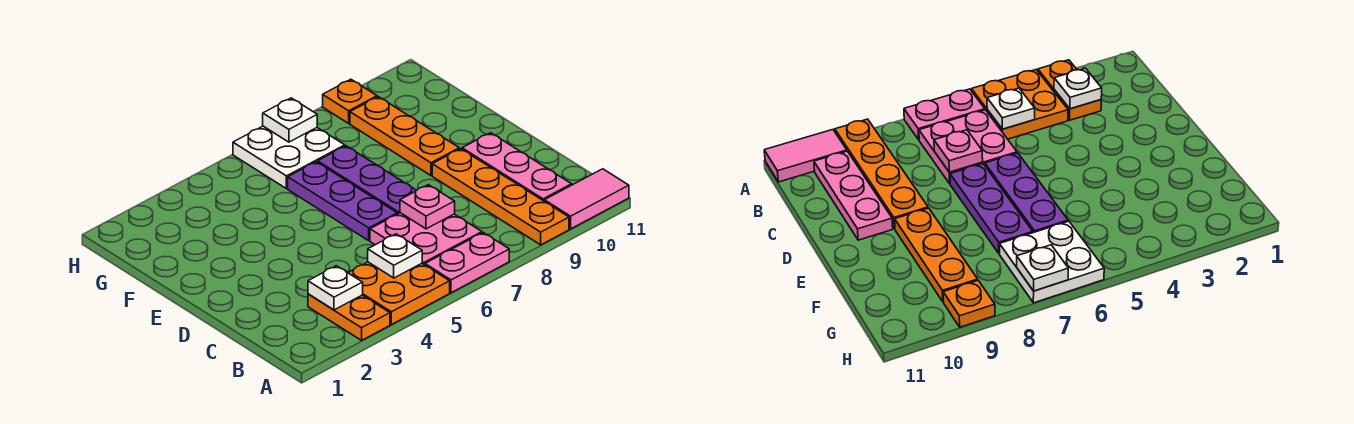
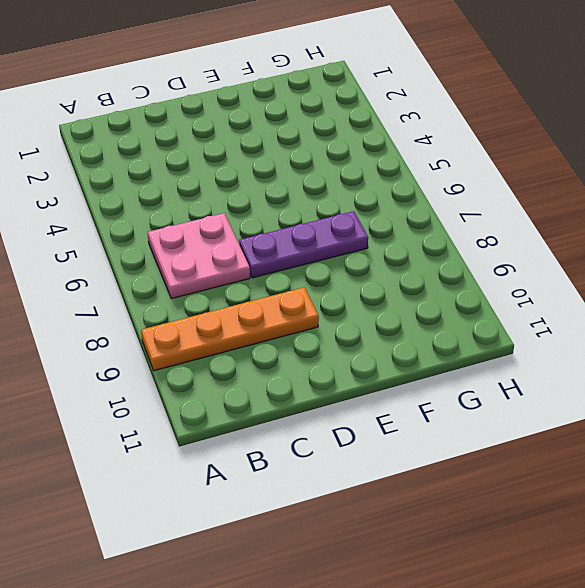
none -> orange 1x2 plate [308,294,390,340]
none -> orange 2x2 plate [348,262,450,324]
none -> pink 1x2 plate [425,233,509,293]

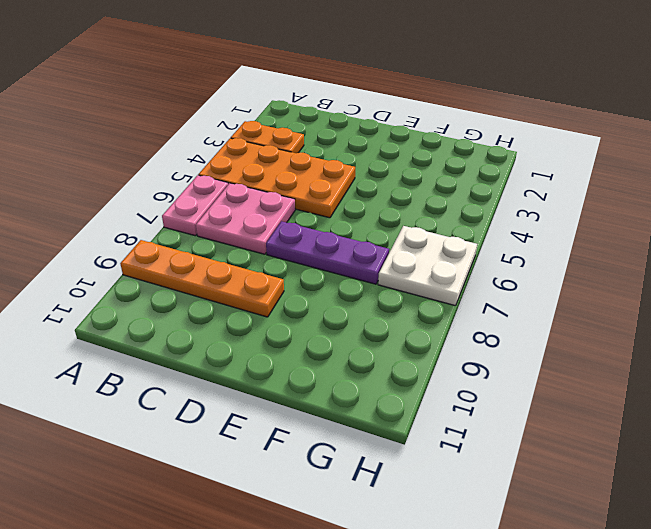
orange 2x4 plate [198,138,355,218] -> orange 2x2 plate [348,262,450,324]
none -> pink 1x2 tile [544,169,629,229]
none -> pink 1x3 plate [462,133,572,201]
none -> purple 1x3 plate [288,162,397,240]

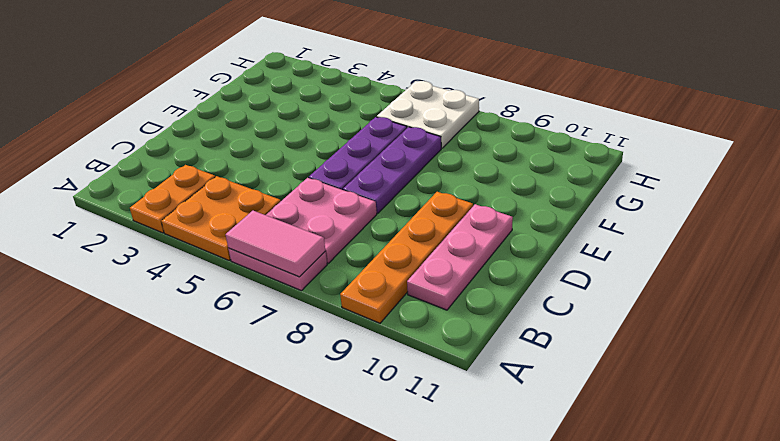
pink 1x2 tile [225,211,325,277] -> pink 1x2 tile moved to [544,169,629,229]
none -> orange 1x3 plate [350,97,459,175]
none -> orange 1x1 plate [323,79,377,123]
none -> white 1x1 plate [308,266,363,310]

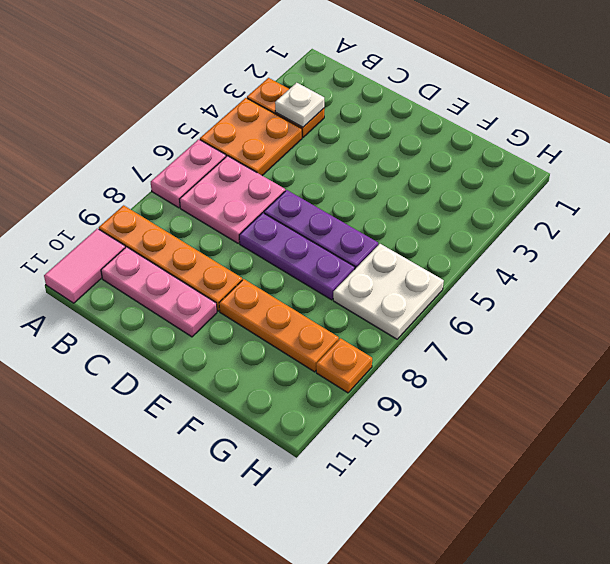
none -> white 1x1 plate [368,234,422,278]
none -> pink 1x1 plate [400,185,455,229]
none -> white 1x1 plate [263,98,317,142]

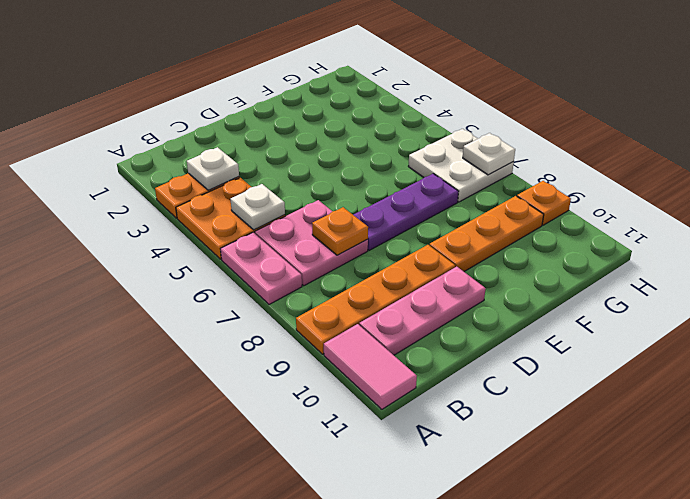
orange 1x1 plate [312,207,368,255] -> pink 1x1 plate [400,185,455,229]
none -> purple 1x3 plate [288,162,397,240]

